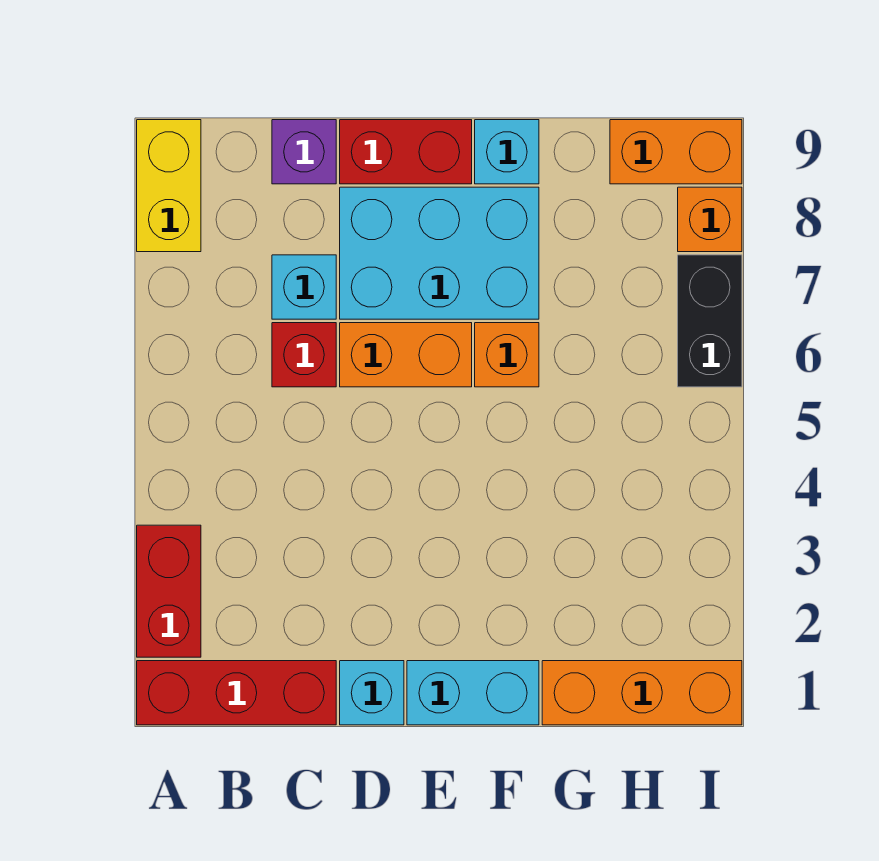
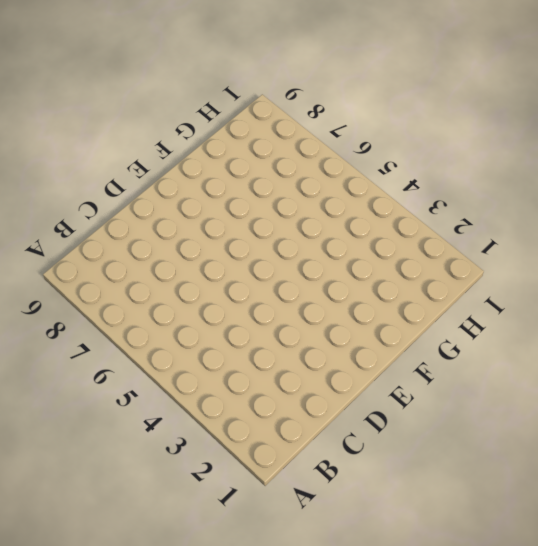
none -> red 1x3 brick [137,661,336,725]
none -> red 1x2 brick [137,525,201,657]
none -> yellow 1x2 brick [137,120,201,252]

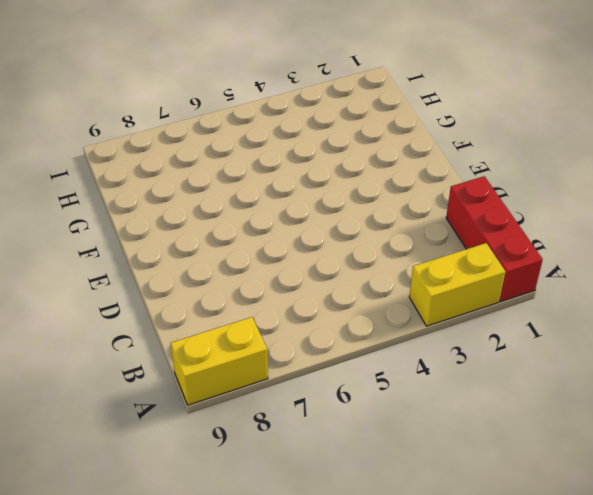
yellow 1x2 brick [409,243,505,326] -> red 1x2 brick [137,525,201,657]
none -> red 1x1 brick [272,323,336,387]
none -> cyan 1x1 brick [272,255,336,319]
none -> purple 1x1 brick [272,120,336,184]

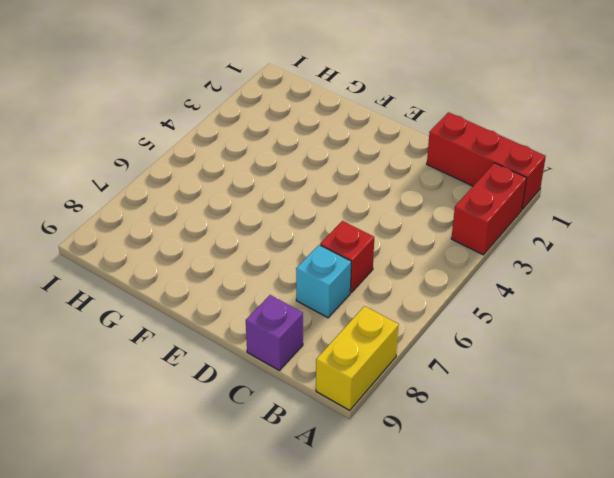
none -> cyan 1x1 brick [340,661,404,725]
none -> orange 1x2 brick [340,323,472,387]
none -> cyan 2x3 brick [340,187,539,319]

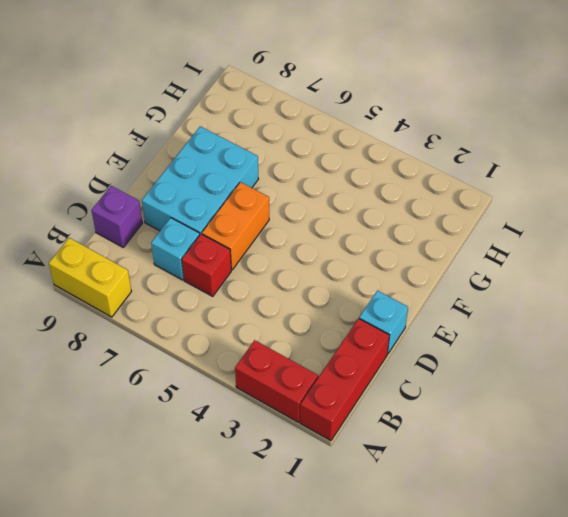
none -> red 1x2 brick [340,120,472,184]
none -> cyan 1x2 brick [407,661,539,725]
none -> orange 1x1 brick [475,323,539,387]

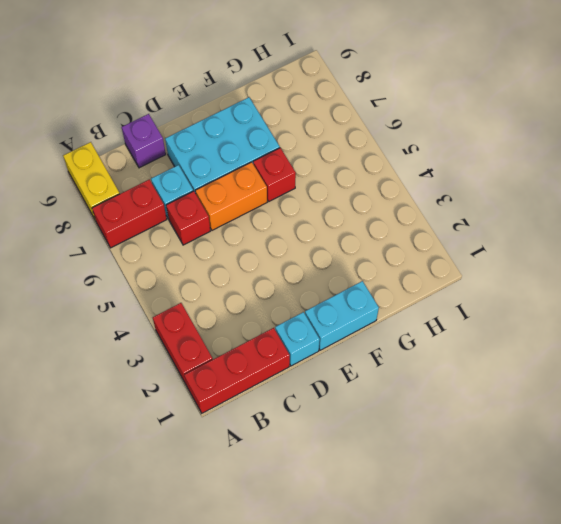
red 1x2 brick [92,179,167,248] -> red 1x2 brick moved to [340,120,472,184]
red 1x1 brick [253,148,296,201] -> orange 1x1 brick [475,323,539,387]
none -> cyan 1x1 brick [475,120,539,184]
none -> orange 1x3 brick [542,661,742,725]
none -> orange 1x2 brick [610,120,742,184]

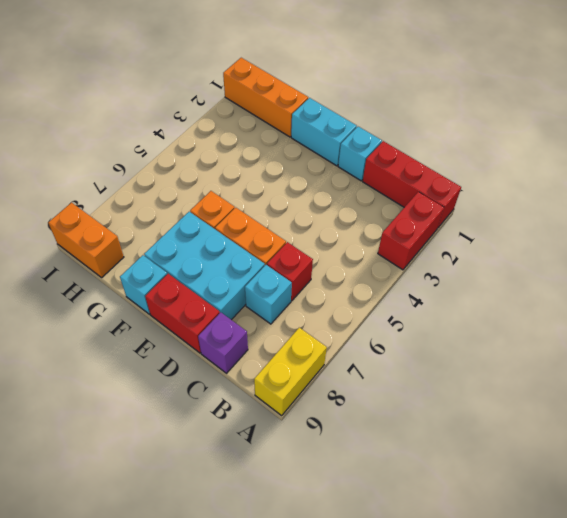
none -> black 1x2 brick [678,255,742,387]
none -> orange 1x1 brick [678,187,742,252]

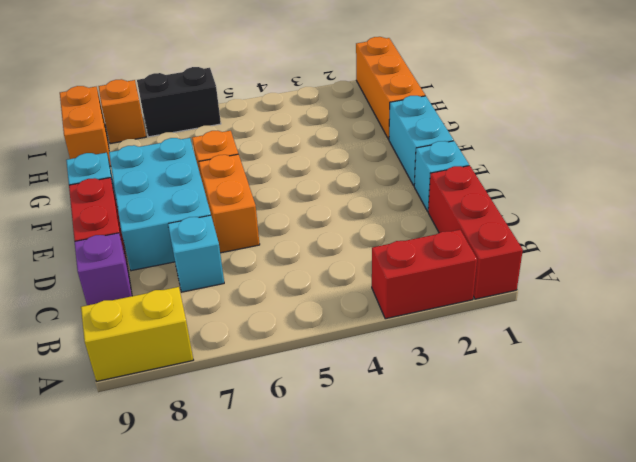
none -> red 1x1 brick [272,323,336,387]

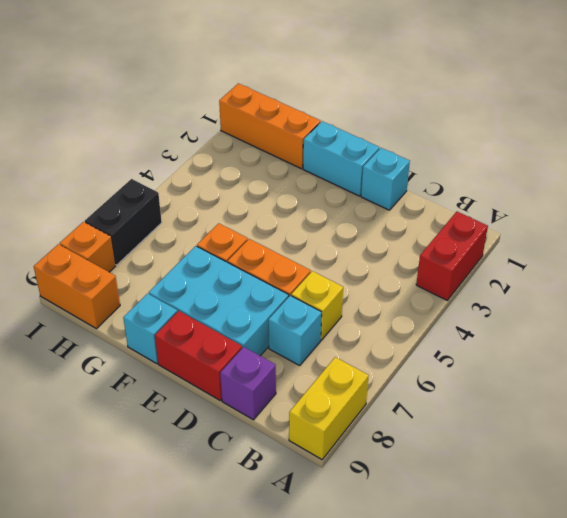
yellow 1x1 brick [291,271,343,340] -> red 1x1 brick [272,323,336,387]
none -> red 1x3 brick [137,661,336,725]

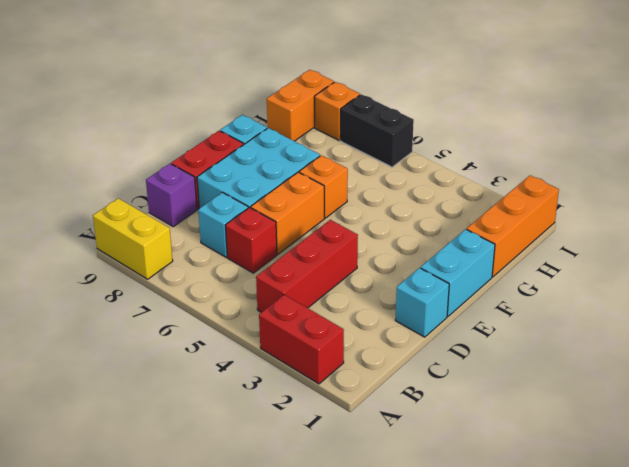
red 1x3 brick [256,220,358,312] -> red 1x3 brick moved to [137,661,336,725]

